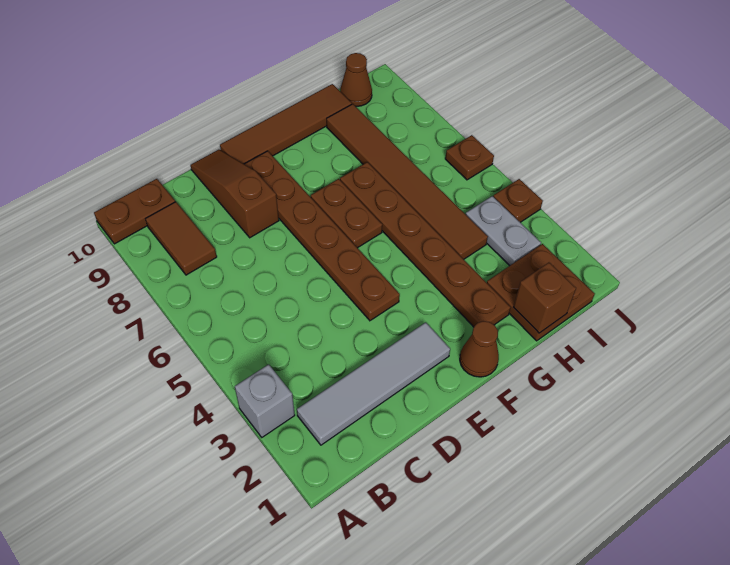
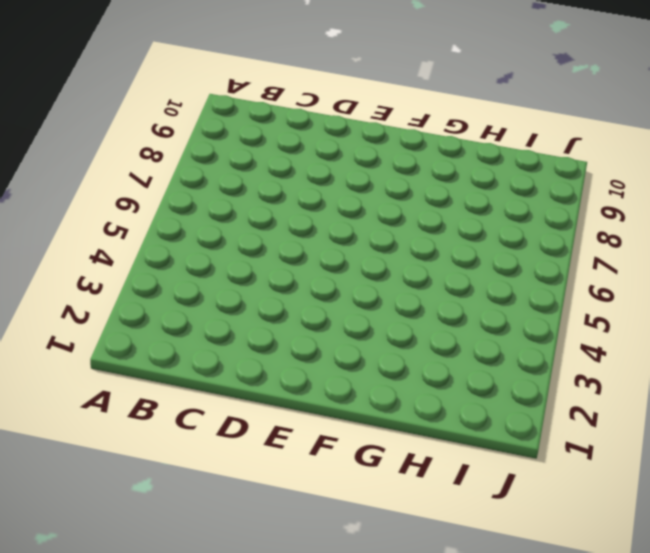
none -> grey 1x1 brick [235,364,295,437]
none -> brown 1x2 plate [94,179,175,244]
none -> grey 1x4 tile [297,322,450,445]

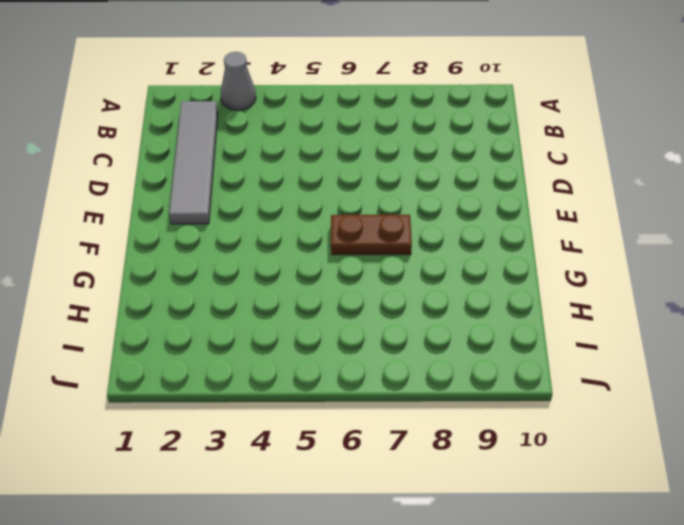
grey 1x1 cone [220,52,256,110] -> grey 1x1 brick [235,364,295,437]
none -> brown 1x2 plate [94,179,175,244]
none -> brown 1x2 tile [146,202,217,275]
none -> brown 1x3 slope [190,150,279,238]

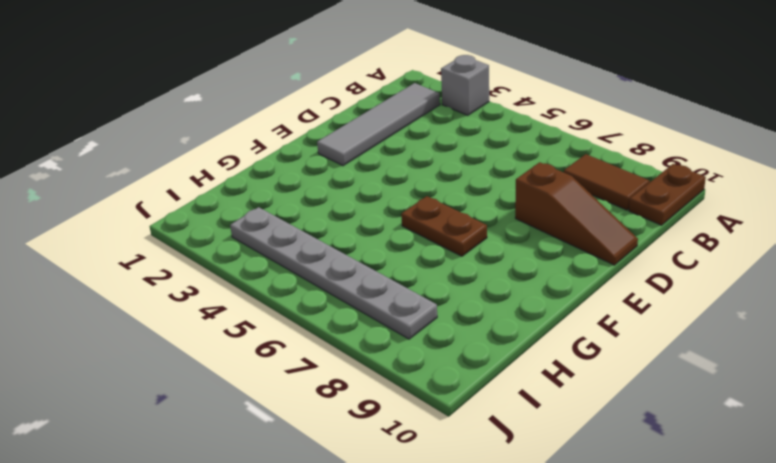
grey 1x6 plate [230,207,437,339] -> grey 1x2 plate [466,196,541,266]
none -> brown 1x6 plate [245,151,400,321]
none -> brown 1x4 tile [220,84,352,164]
none -> brown 1x1 cone [460,321,499,377]

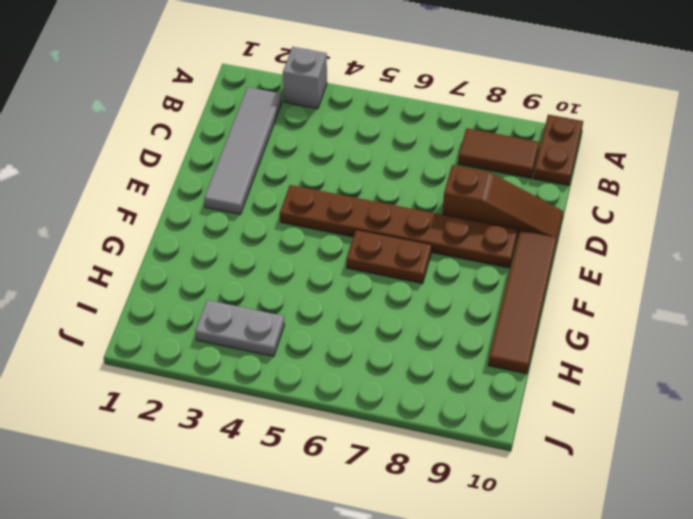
none -> brown 1x1 cone [460,321,499,377]
none -> brown 1x6 plate [340,162,510,327]
none -> brown 2x2 plate [487,244,595,341]

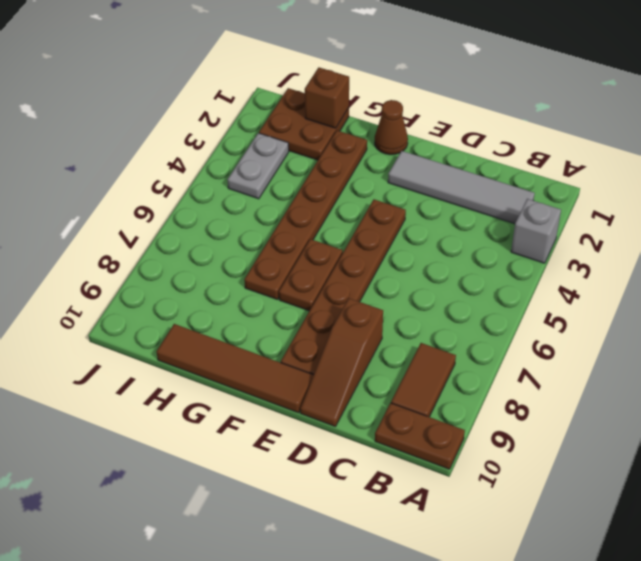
none -> brown 1x6 tile [327,104,488,259]
none -> brown 1x1 cone [340,53,372,107]
none -> brown 1x1 plate [493,179,543,222]

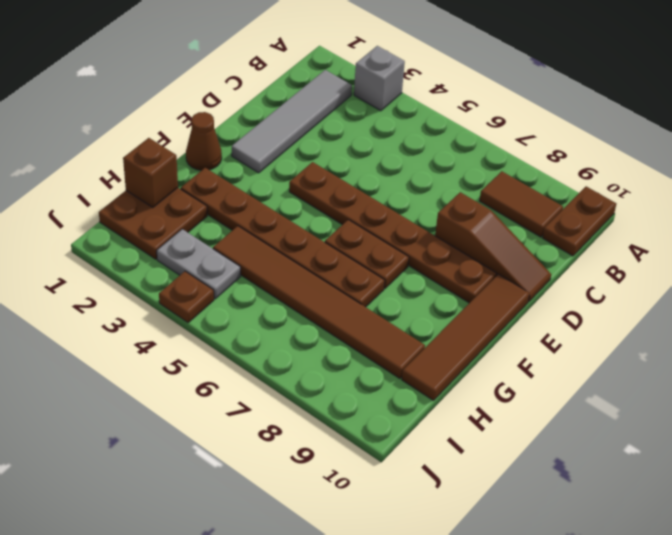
none -> brown 1x1 cone [340,53,372,107]
none -> brown 1x1 plate [445,135,494,180]

